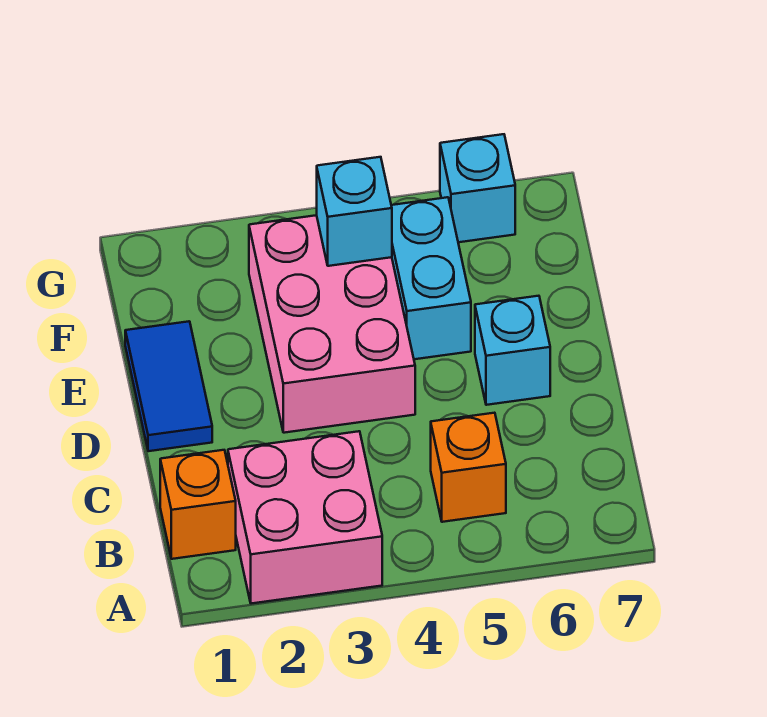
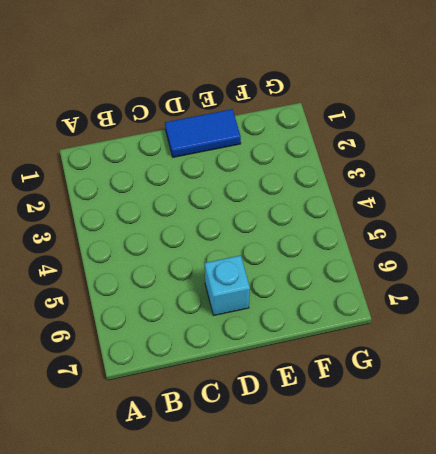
none -> pink 2x2 brick [228,431,382,604]
none -> orange 1x1 brick [160,450,236,559]

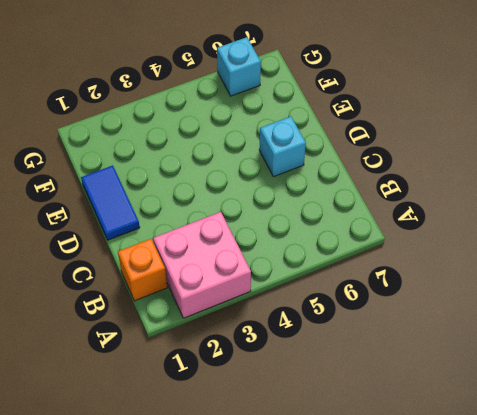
none -> orange 1x1 brick [431,413,506,522]
none -> pink 2x3 brick [249,215,415,433]

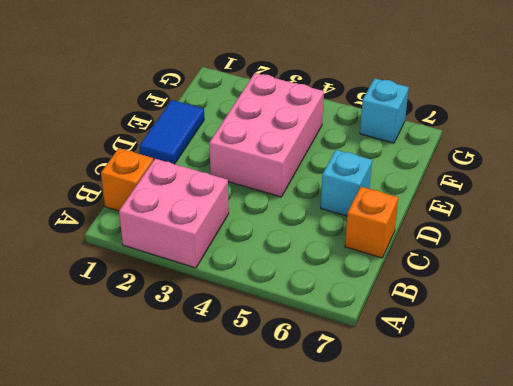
orange 1x1 brick [345,187,398,258] -> orange 1x1 brick moved to [431,413,506,522]
none -> cyan 1x2 brick [391,197,471,359]
none -> cyan 1x1 brick [317,157,392,266]

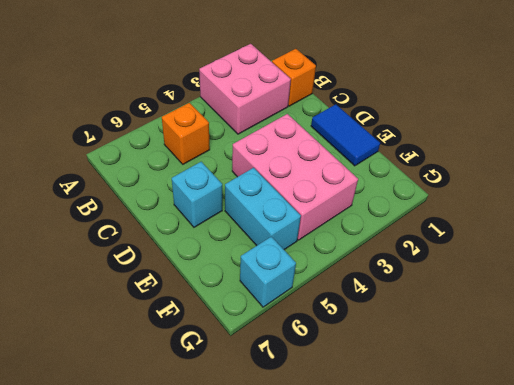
none -> cyan 1x1 brick [317,157,392,266]

